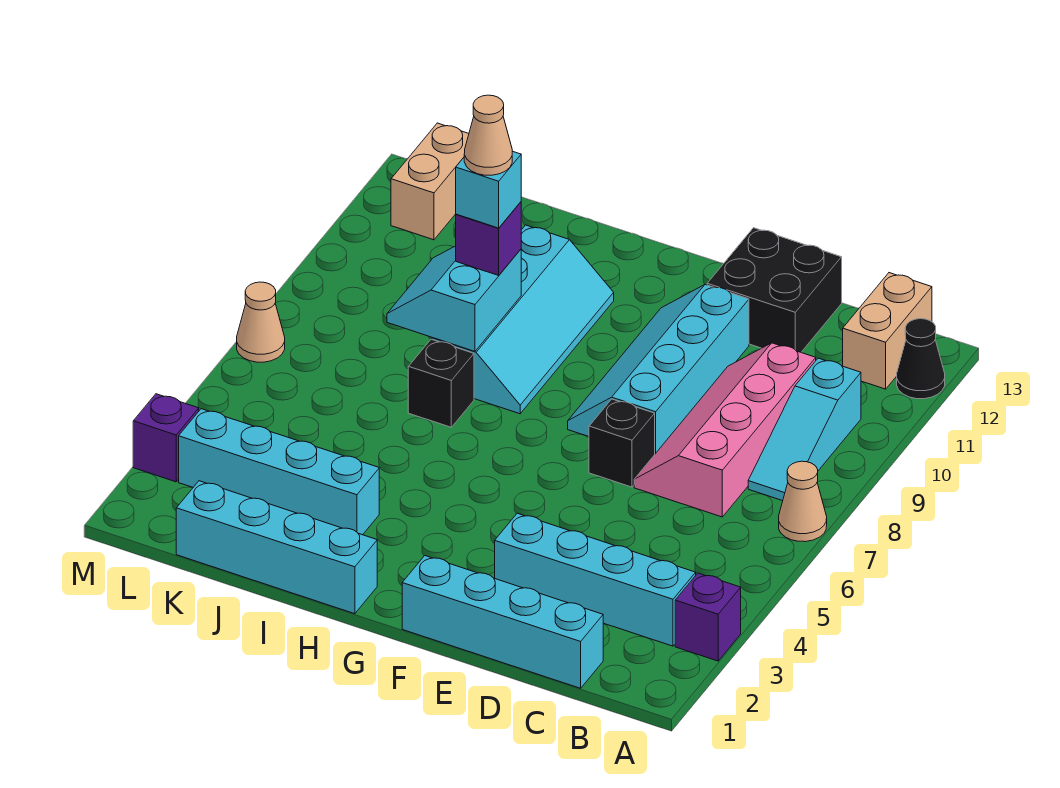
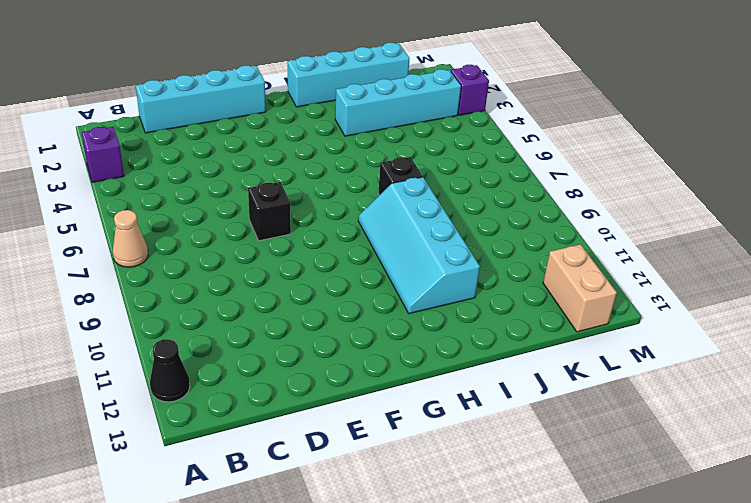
none -> cyan 1x4 brick [495,513,696,646]
none -> cyan 1x3 slope [748,358,861,501]
none -> tan 1x2 brick [843,273,932,389]

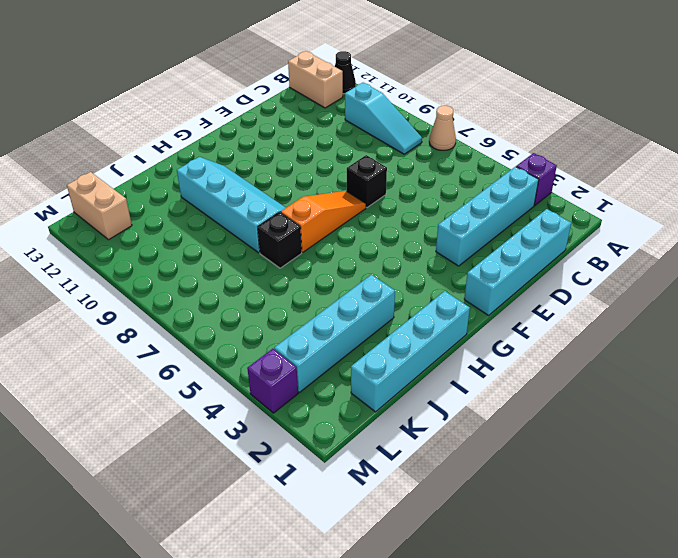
orange 1x3 slope [281,191,366,252] -> none
none -> pink 2x4 slope [634,343,816,517]
none -> black 2x2 brick [707,228,842,352]
none -> cyan 2x4 slope [568,285,749,454]

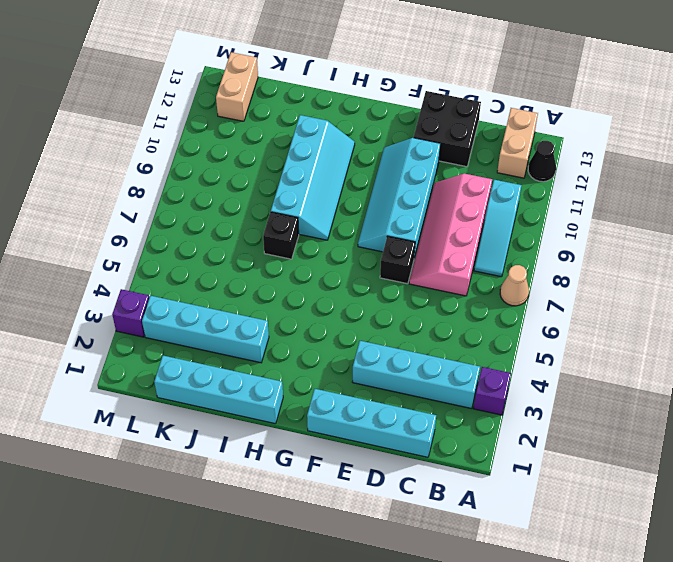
none -> tan 1x1 cone [237,282,285,362]
none -> cyan 2x2 slope [387,246,521,351]
none -> purple 1x1 brick [456,202,521,275]

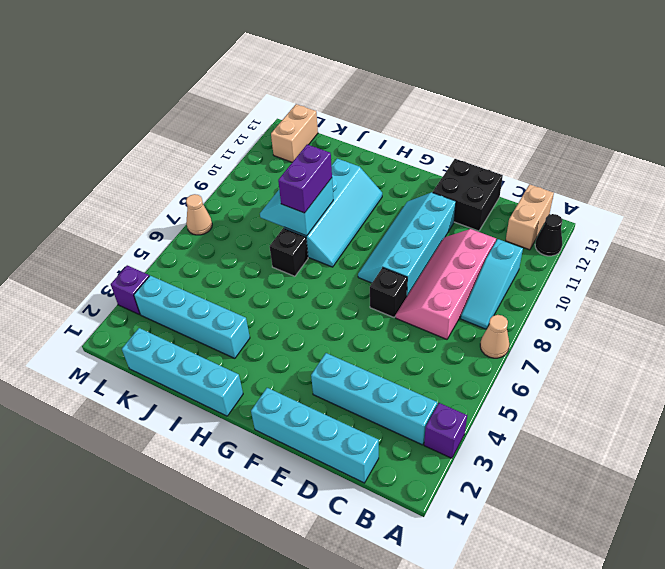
purple 1x2 brick [278,144,332,213] -> purple 1x1 brick [456,202,521,275]
none -> cyan 1x1 brick [456,151,521,228]
none -> tan 1x1 cone [464,95,512,175]

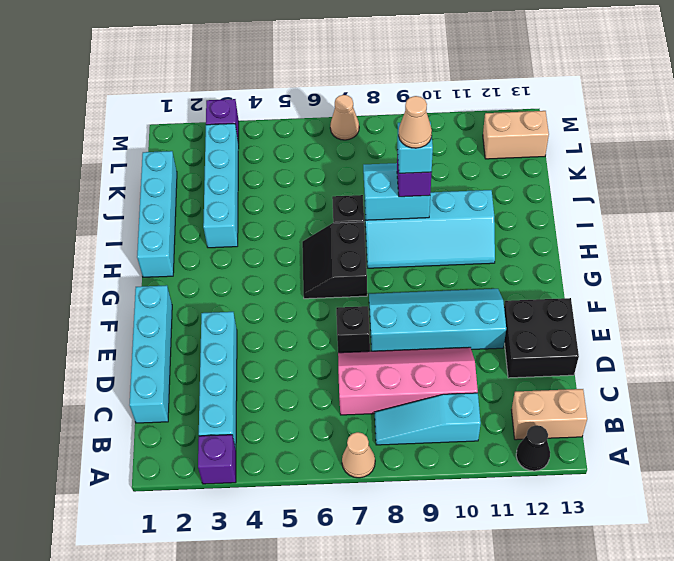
black 2x2 slope [302,222,367,299] -> none

